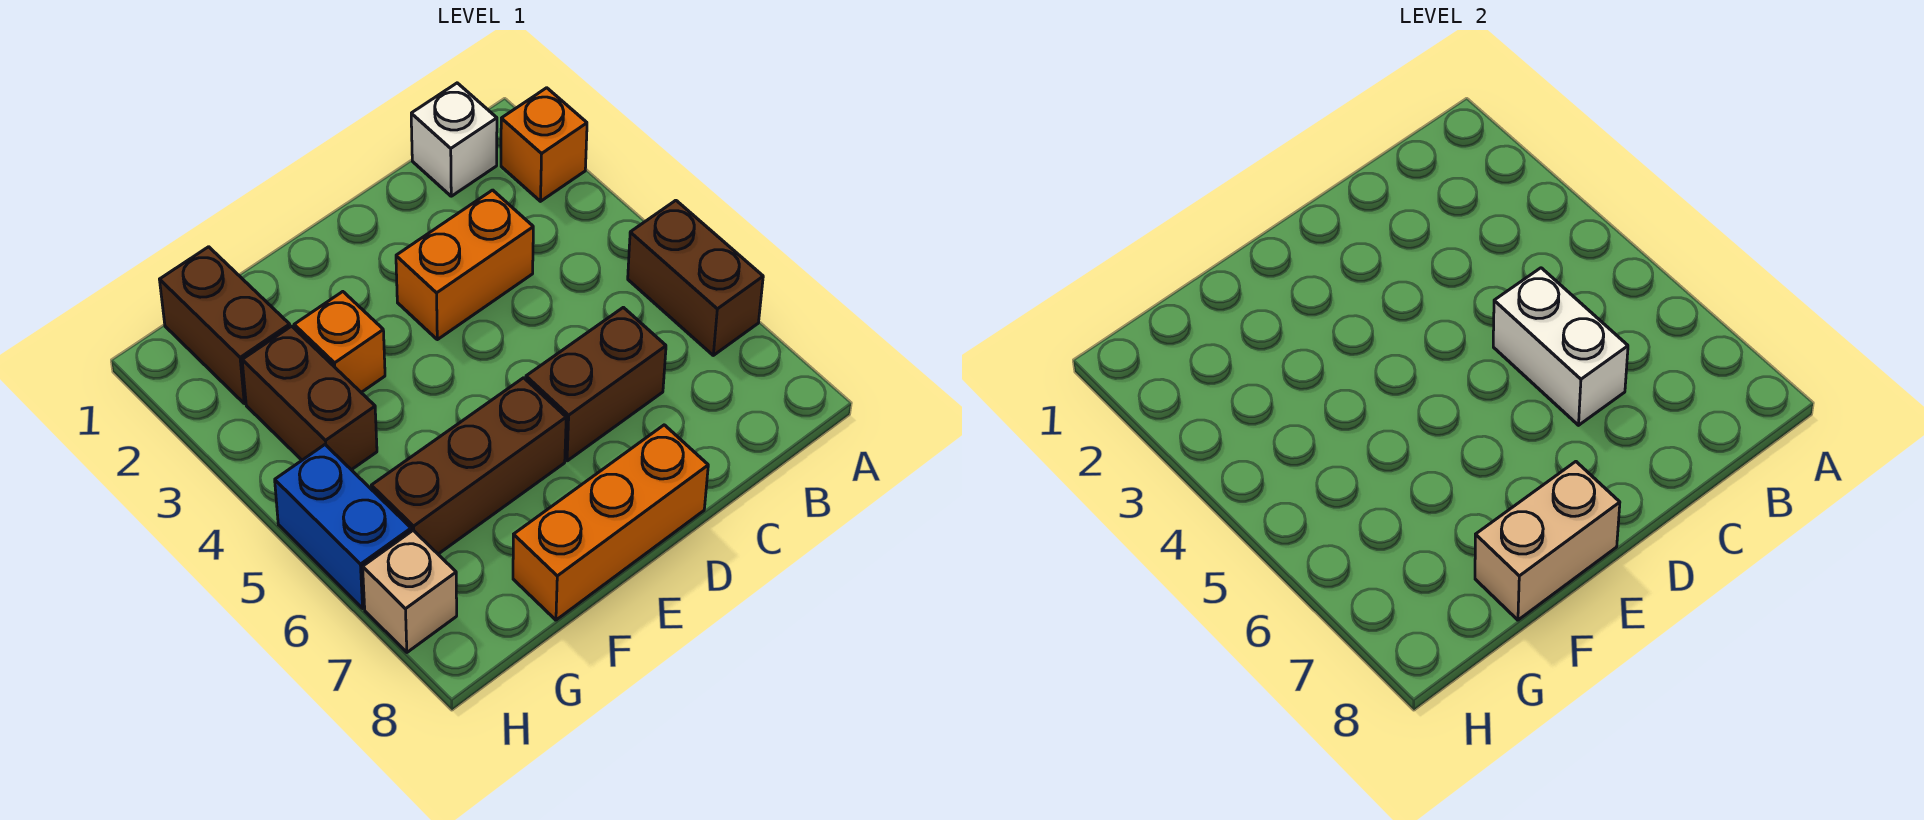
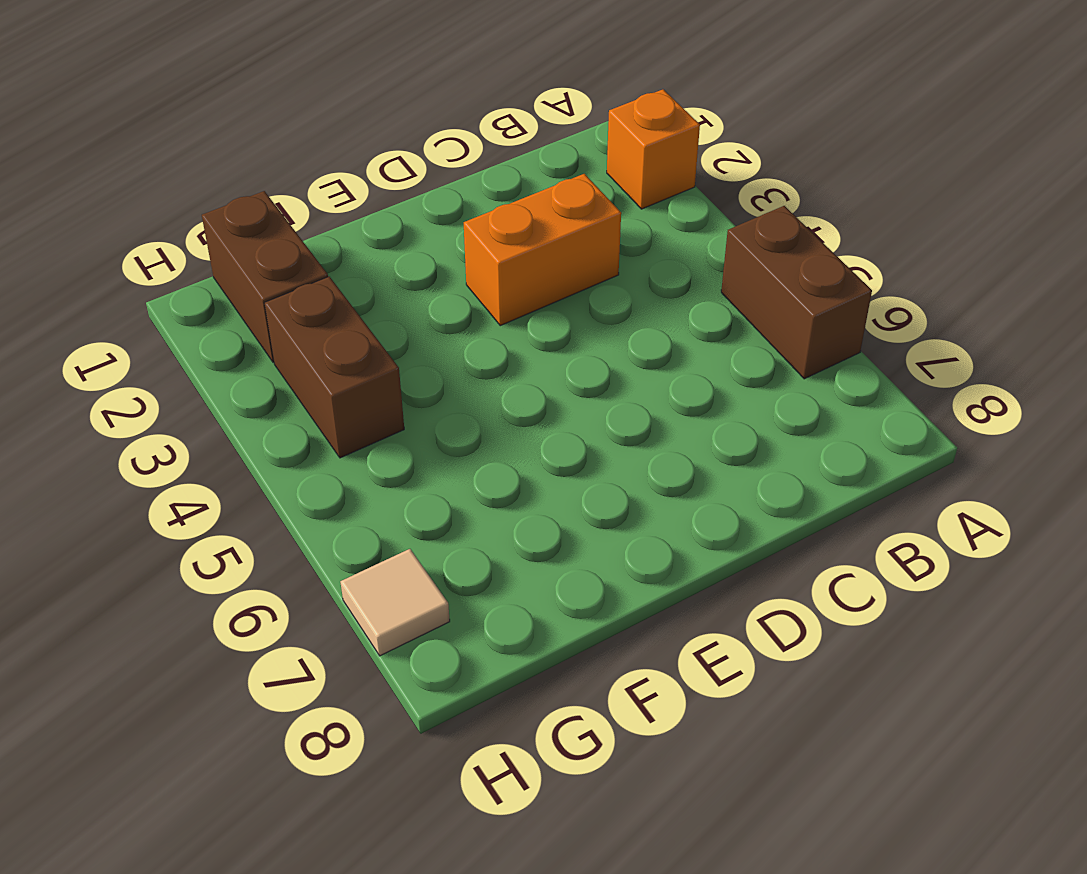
tan 1x1 tile [340,549,450,656] -> tan 1x1 brick [363,530,457,652]
none -> white 1x1 brick [411,83,497,196]
none -> brown 1x2 brick [526,307,666,461]
none -> orange 1x3 brick [513,425,708,620]

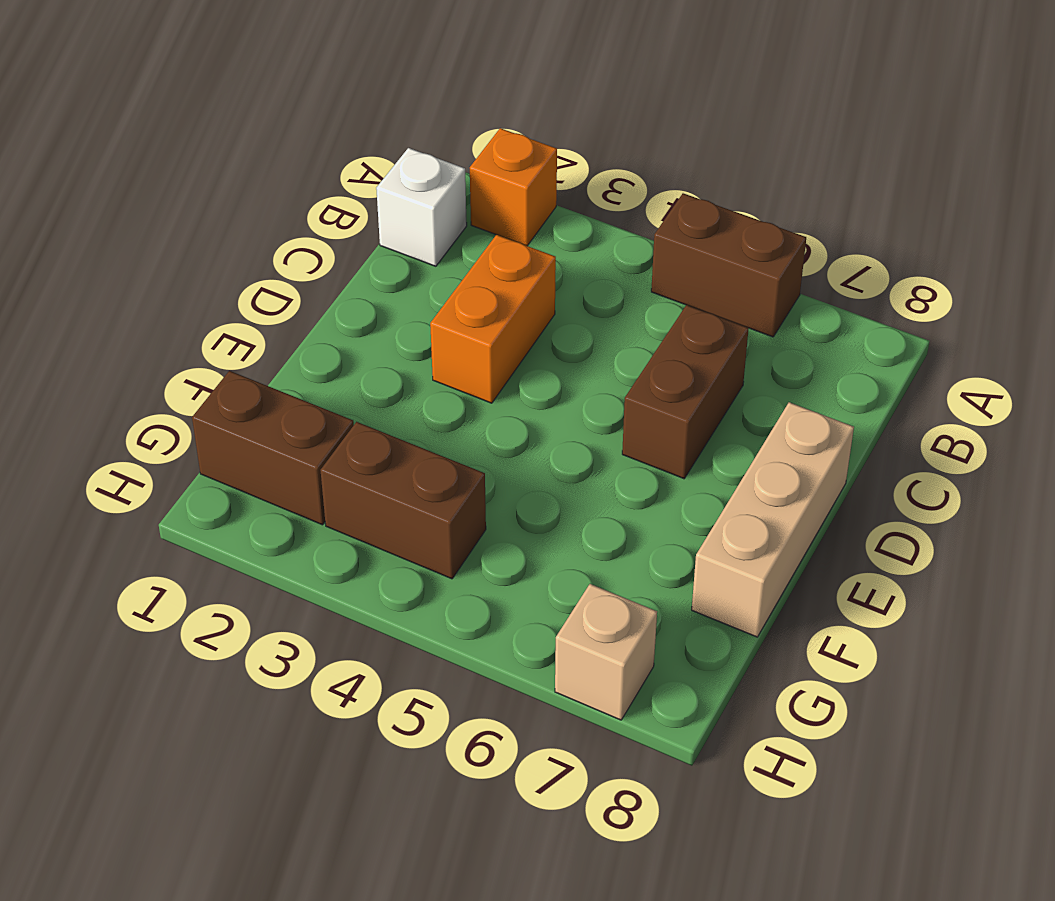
tan 1x3 brick [692,402,854,637] -> orange 1x3 brick [513,425,708,620]
none -> brown 1x3 brick [371,378,566,554]
none -> orange 1x1 brick [294,292,385,392]
none -> blue 1x2 brick [275,445,411,608]

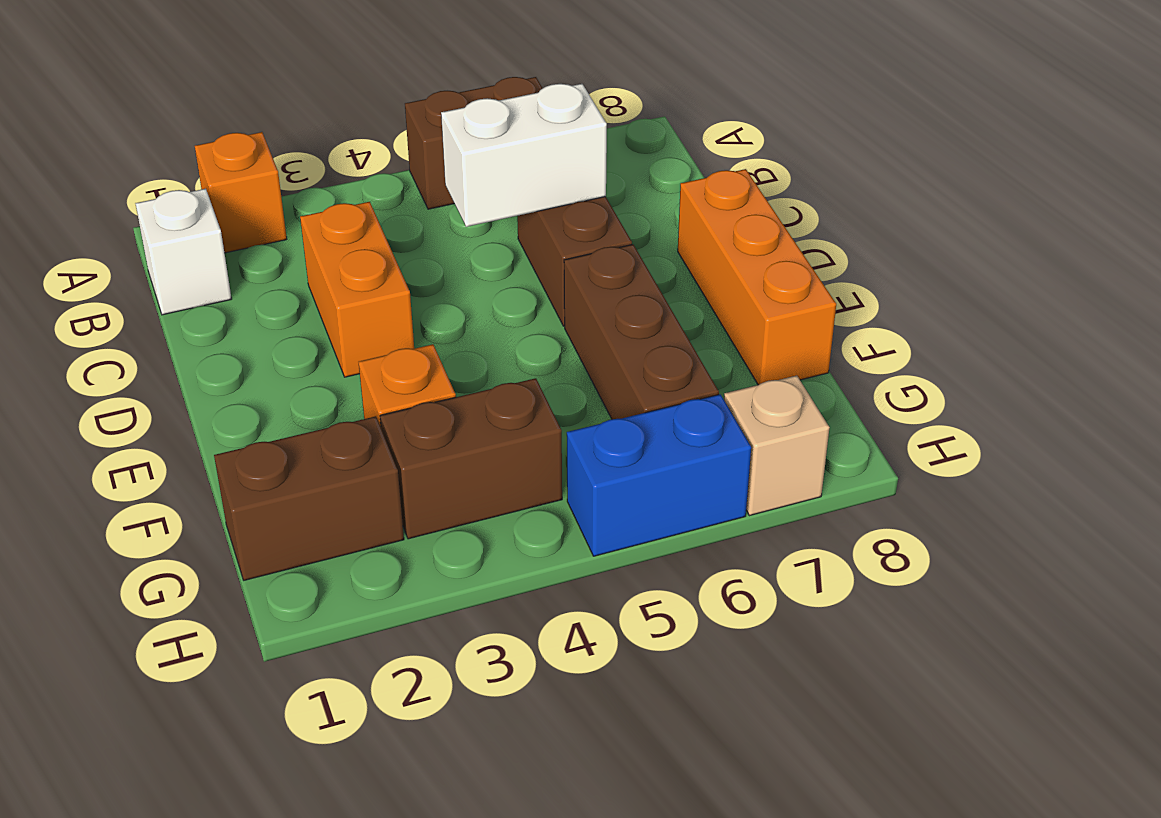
none -> tan 1x2 brick [1475,462,1620,620]

